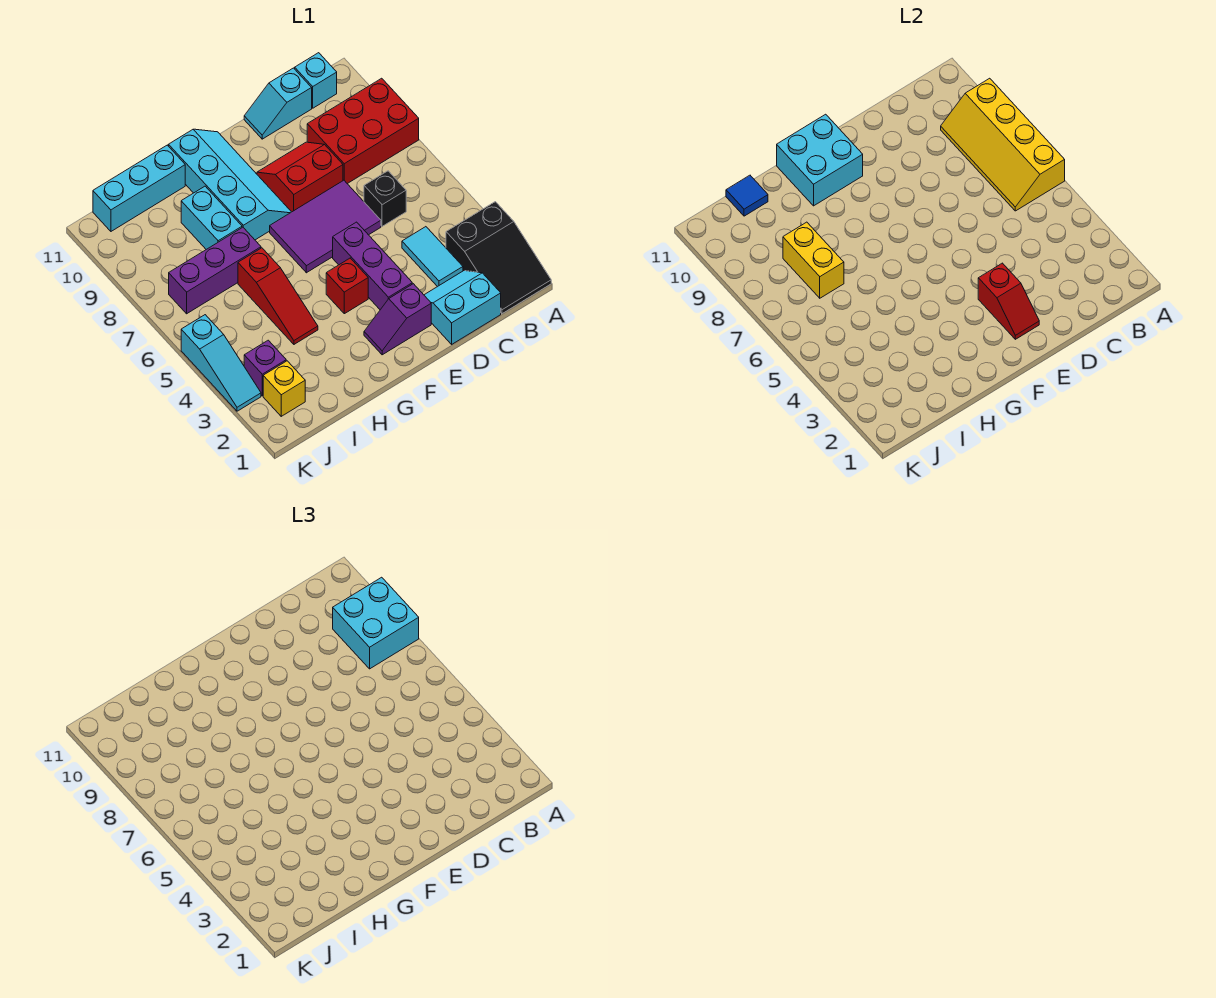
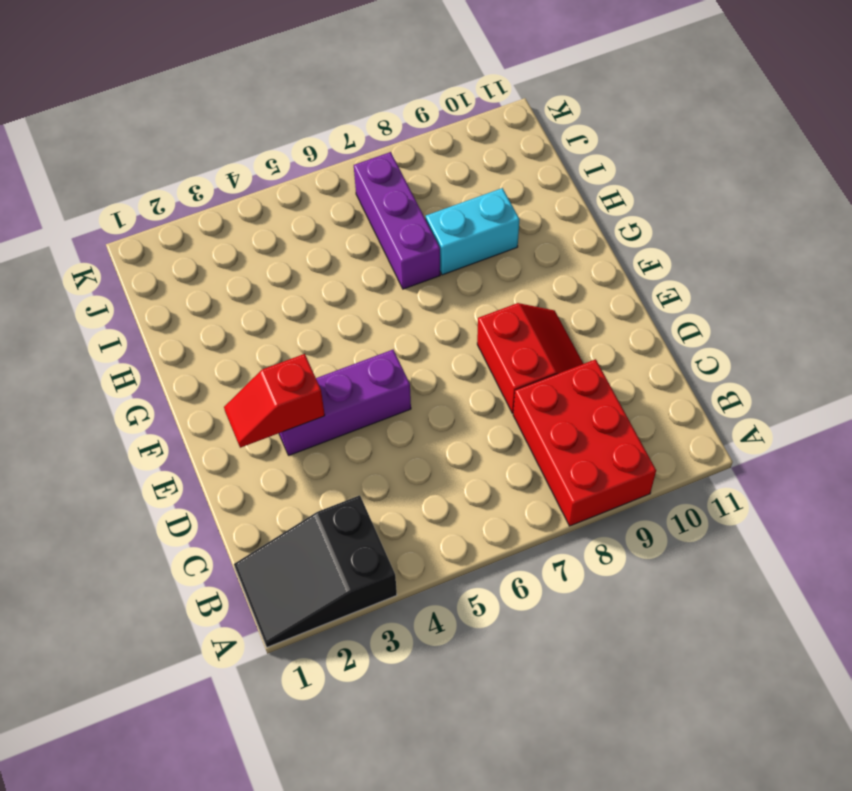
none -> cyan 1x1 brick [295,53,337,108]
none -> cyan 2x2 slope [424,271,501,344]
none -> cyan 1x2 tile [402,227,463,287]

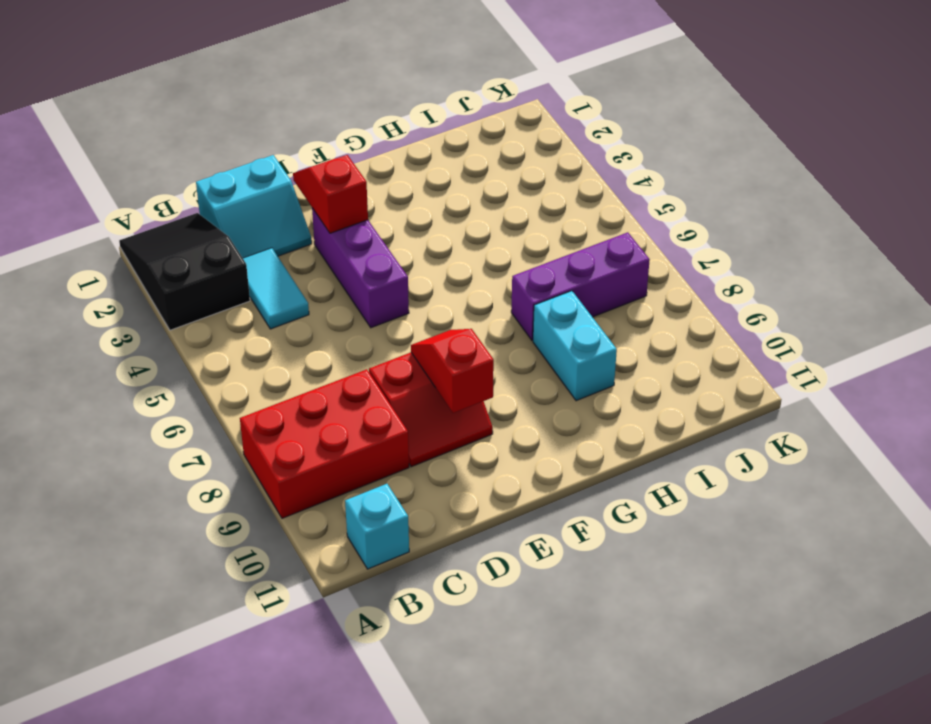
red 1x2 slope [411,329,494,413] -> none
none -> black 1x1 brick [364,171,406,226]
none -> cyan 1x2 slope [244,68,312,139]
none -> purple 2x3 tile [270,180,381,273]

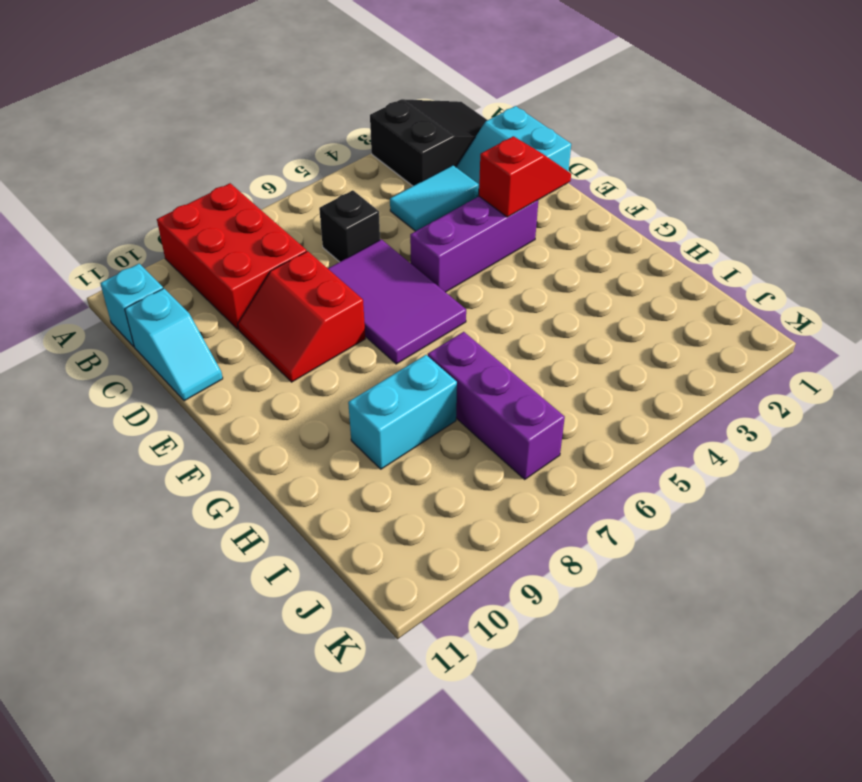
none -> purple 1x2 slope [364,284,431,355]
none -> red 1x1 brick [326,258,368,314]
none -> cyan 2x4 slope [169,129,291,240]

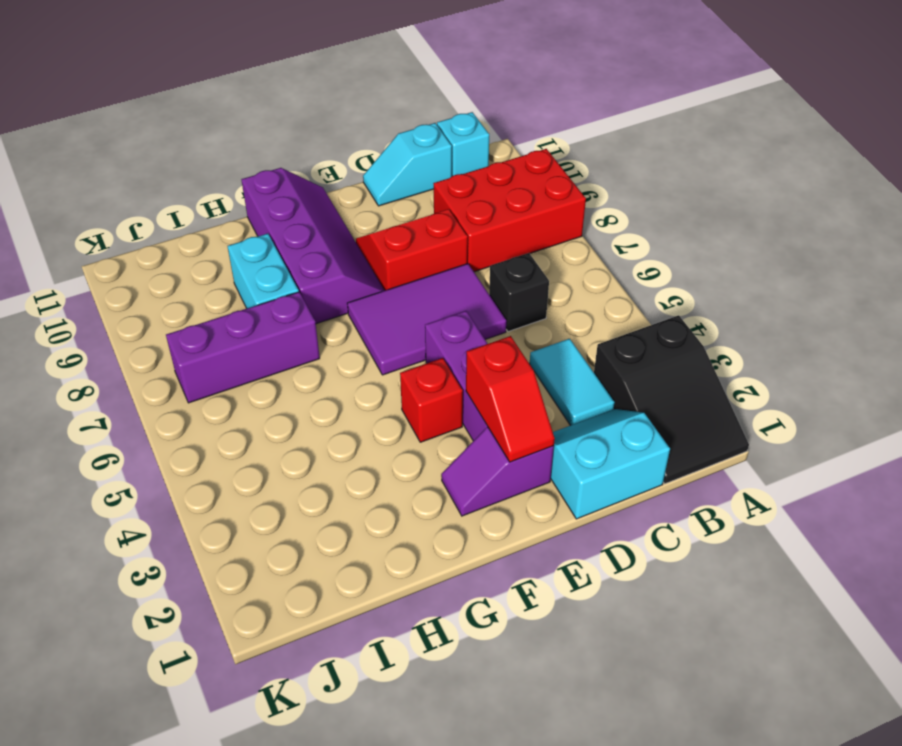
purple 2x4 slope [241,168,385,324] -> cyan 2x4 slope [169,129,291,240]
none -> red 1x3 slope [238,248,318,344]
none -> cyan 1x3 brick [93,145,185,231]
none -> yellow 1x1 brick [263,361,305,416]

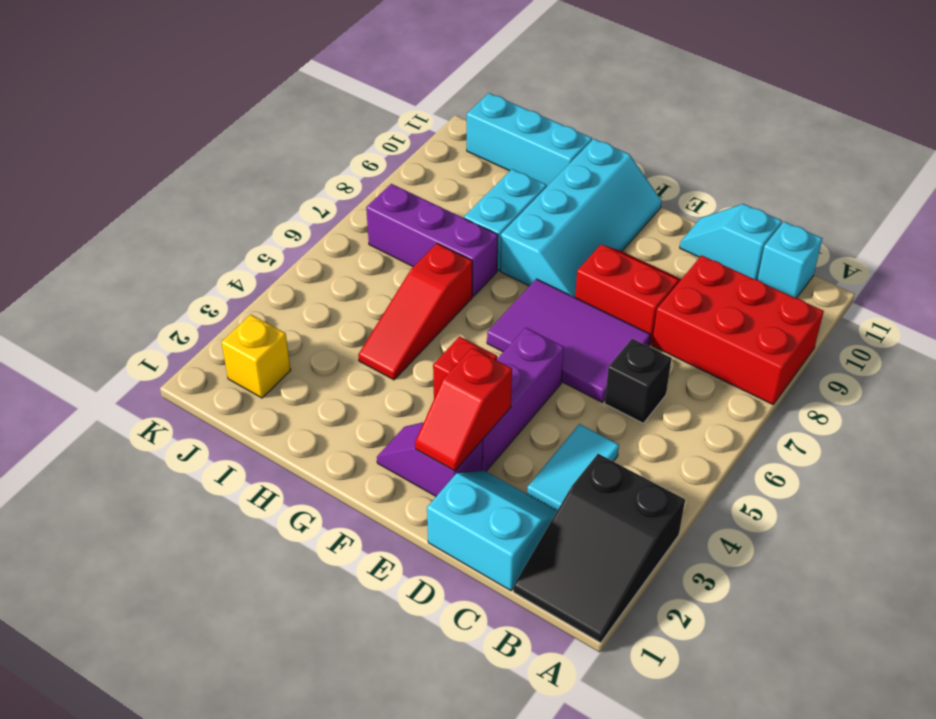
none -> purple 1x1 brick [244,340,286,396]
none -> cyan 1x3 slope [181,315,261,411]
none -> yellow 2x4 slope [941,78,1065,211]

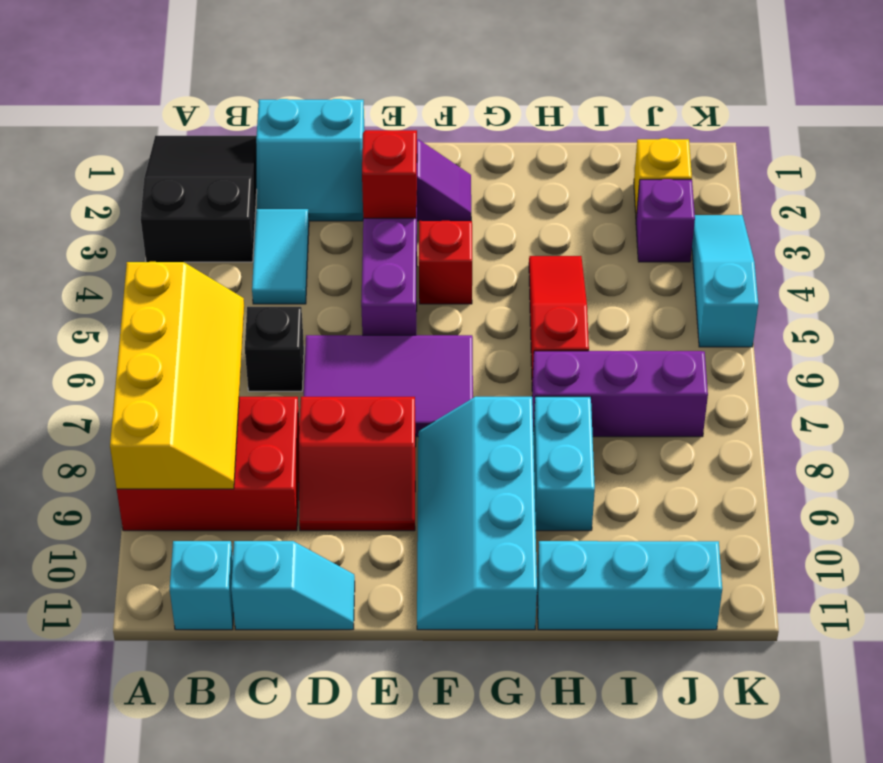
none -> cyan 2x2 brick [777,114,863,206]
none -> yellow 1x2 brick [783,222,844,298]
none -> blue 1x1 tile [726,175,768,216]

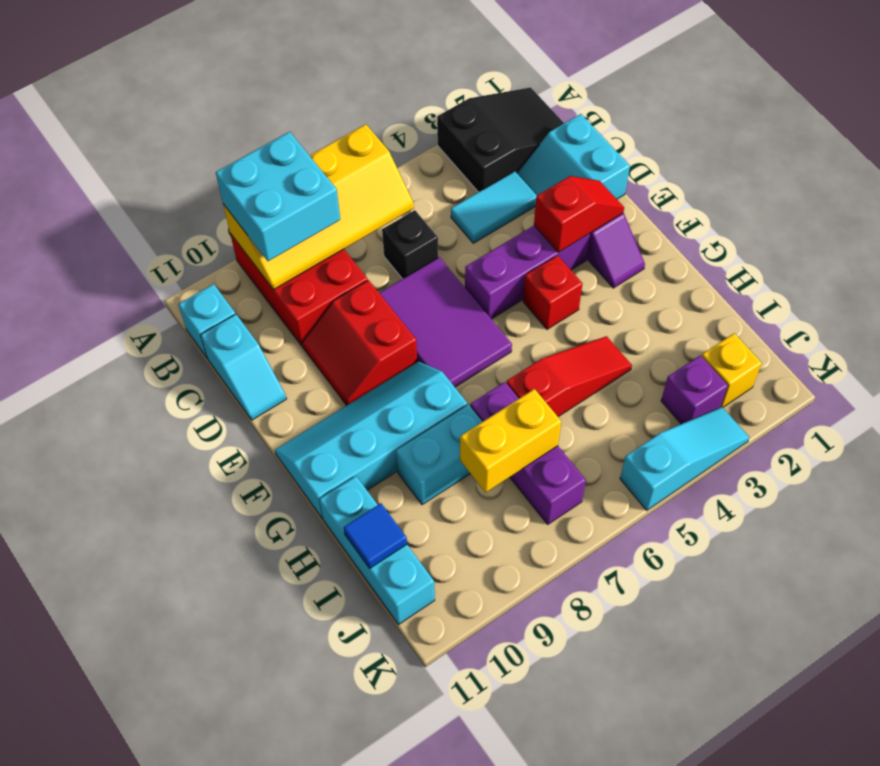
none -> cyan 2x2 brick [777,114,863,206]

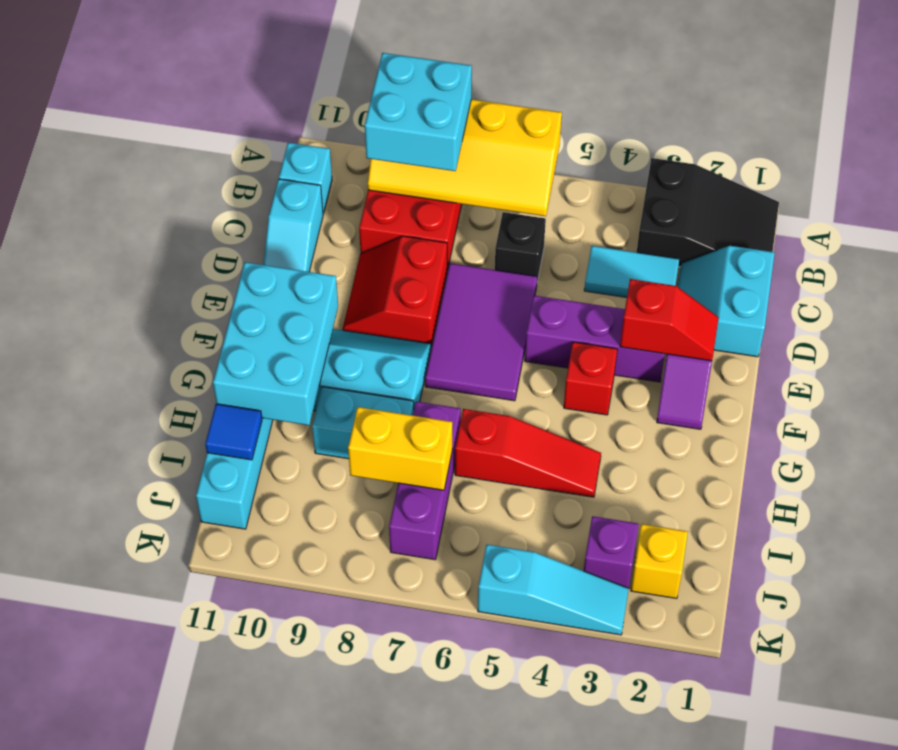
cyan 2x3 brick [213,262,338,425] -> cyan 2x2 brick [777,114,863,206]

